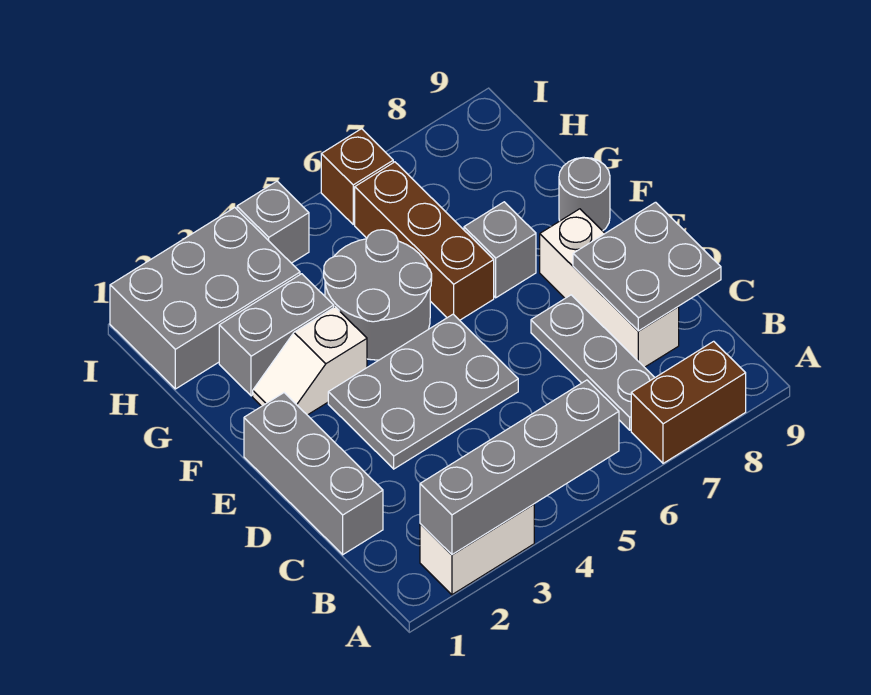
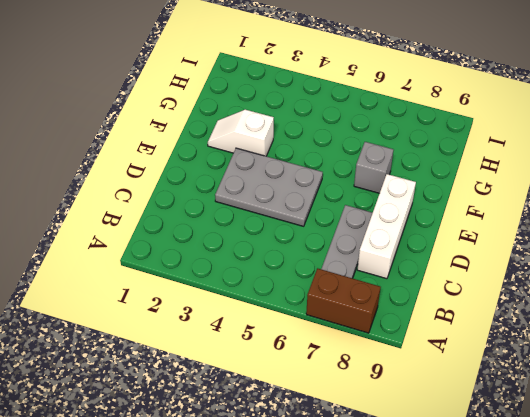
none -> white 1x2 brick [420,504,534,595]
none -> grey 1x3 brick [244,393,383,555]
none -> grey 2x2 round brick [324,230,432,360]

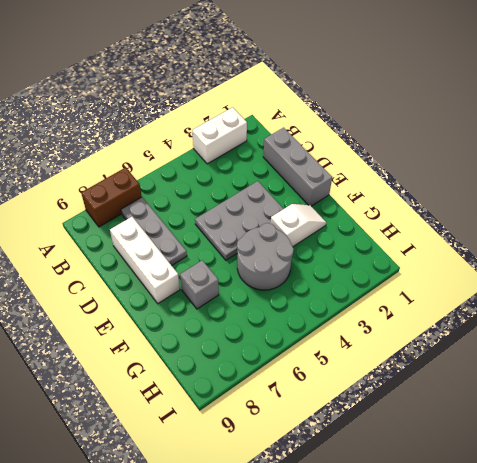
none -> brown 1x3 brick [355,162,494,320]
none -> grey 1x1 round brick [559,157,610,231]
none -> grey 1x2 brick [219,274,334,396]

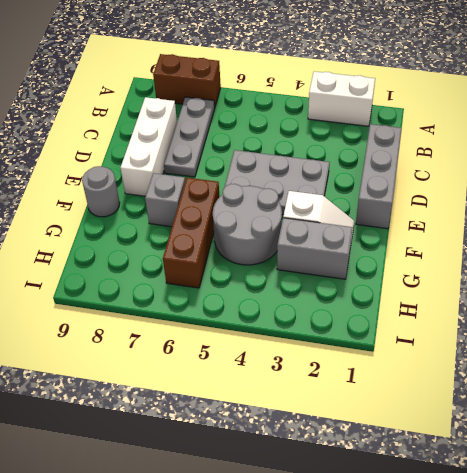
none -> grey 2x3 brick [110,208,300,389]
none -> grey 1x1 brick [237,181,309,263]
none -> brown 1x1 brick [321,129,393,224]

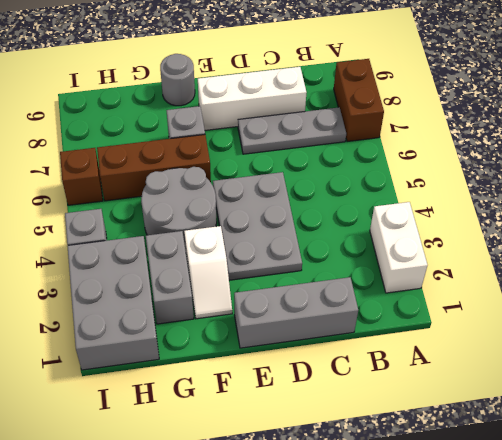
none -> grey 1x4 brick [420,380,619,554]
none -> grey 2x2 plate [573,202,721,331]

